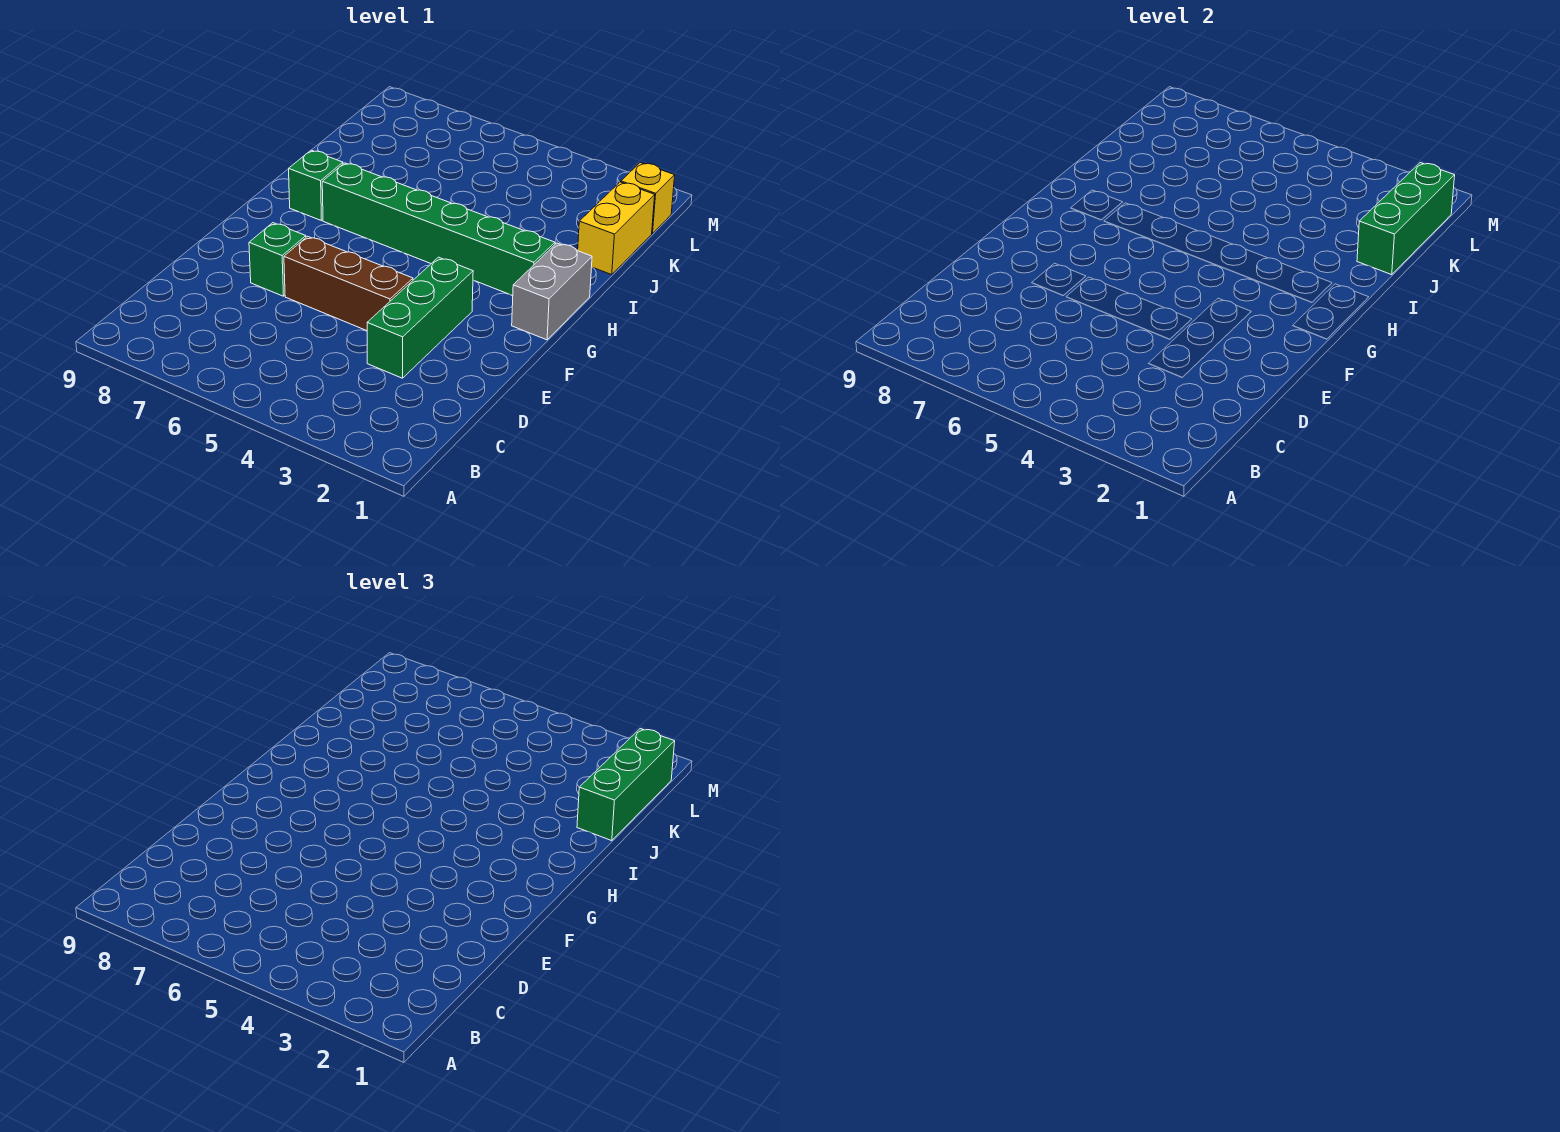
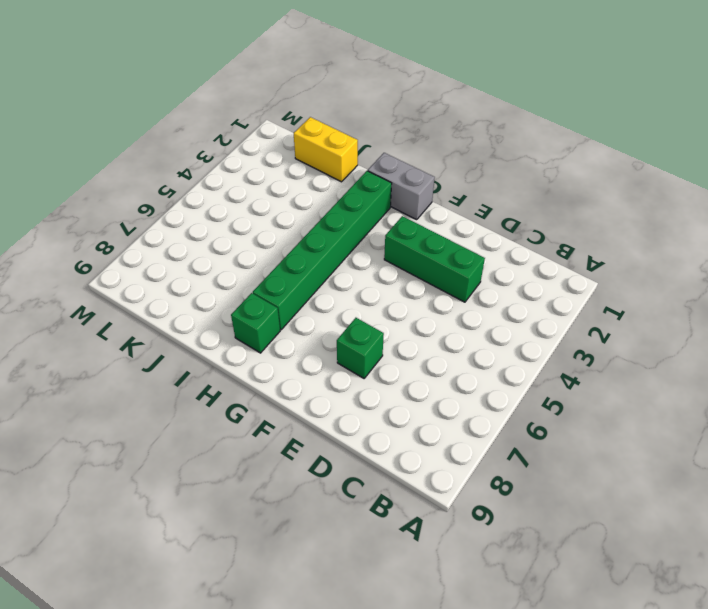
none -> brown 1x3 brick [284,236,413,331]
none -> yellow 1x1 brick [621,163,675,233]

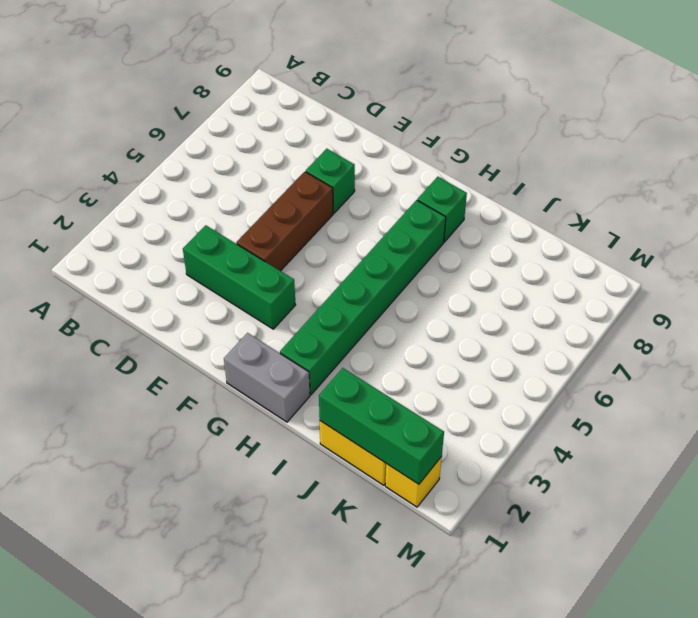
none -> green 1x3 brick [577,729,675,841]

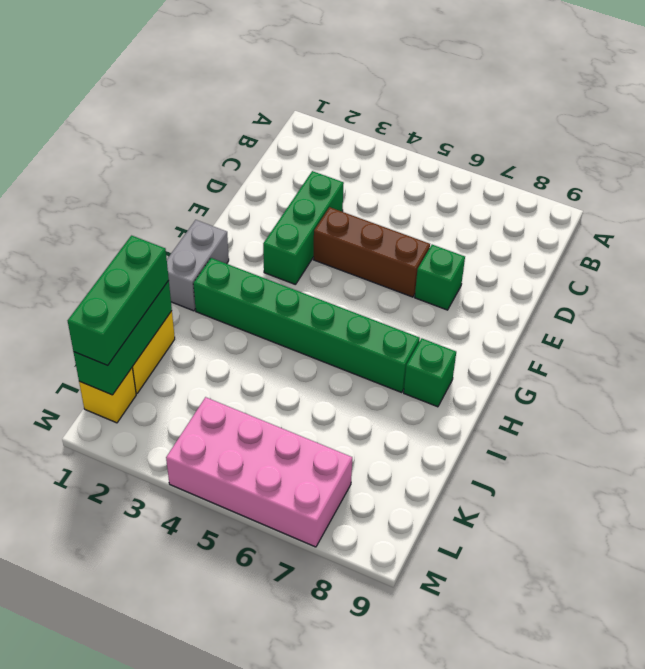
pink 2x4 brick [166,397,352,547] -> none

